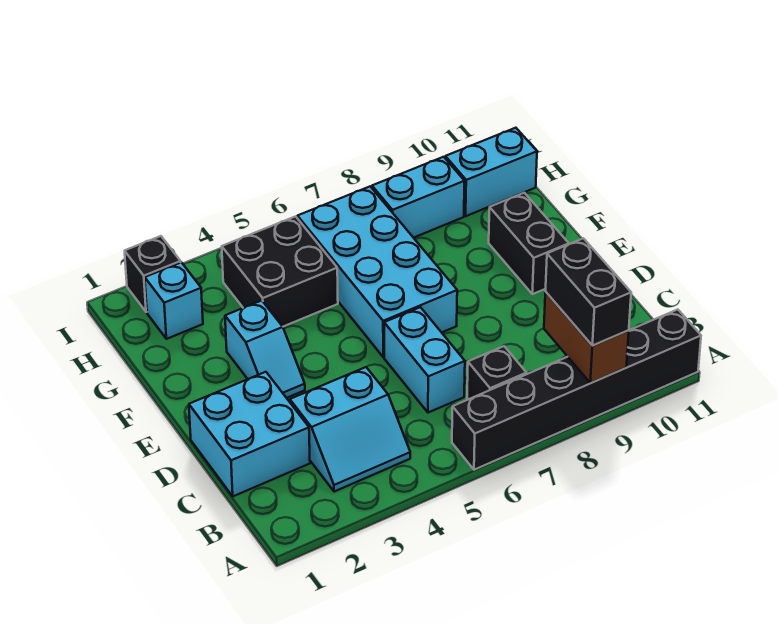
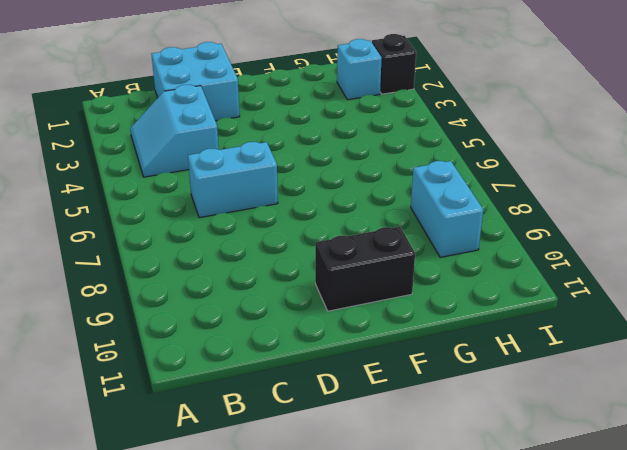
none -> black 1x6 brick [452,310,701,470]
none -> black 1x1 brick [467,346,527,399]
none -> cyan 1x2 slope [225,300,305,398]

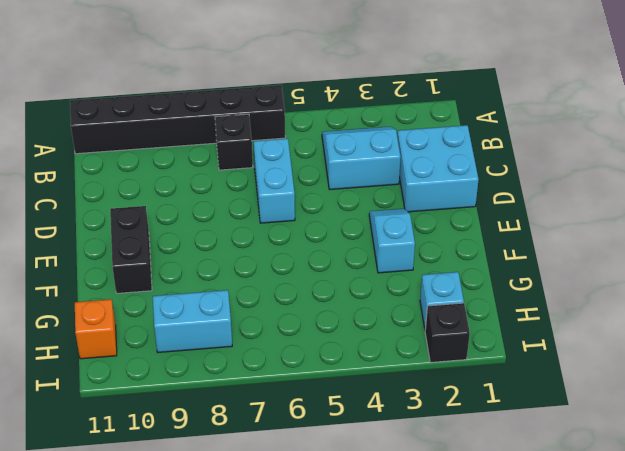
orange 1x1 brick [75,299,117,359] -> cyan 1x2 brick [445,128,537,216]
none -> cyan 2x4 brick [297,187,457,357]
none -> black 2x2 brick [222,217,338,327]
none -> brown 1x2 brick [544,292,629,383]

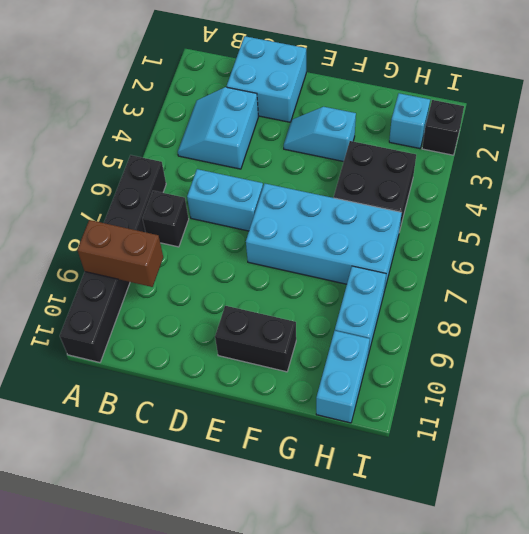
none -> black 1x2 brick [546,238,631,346]

